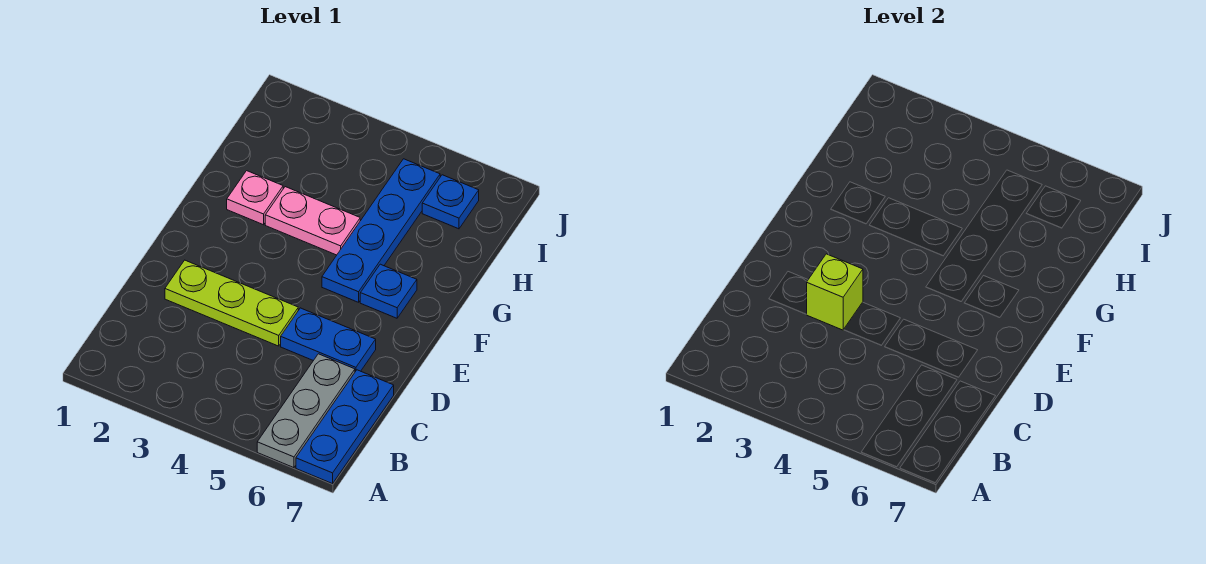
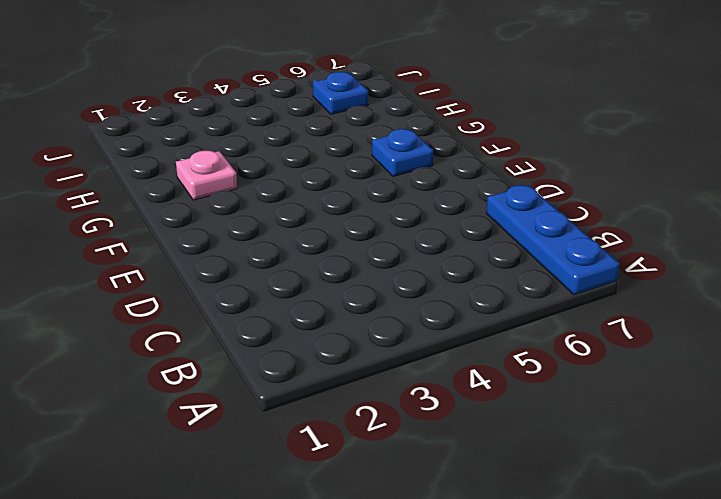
none -> grey 1x3 plate [257,354,355,468]
none -> lime 1x3 plate [165,260,298,346]

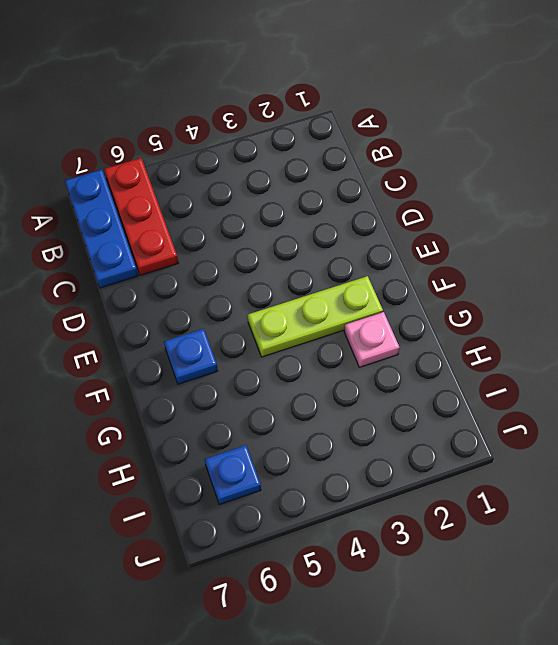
red 1x3 plate [104,158,178,275] -> grey 1x3 plate [257,354,355,468]
lime 1x3 plate [247,276,383,357] -> lime 1x3 plate moved to [165,260,298,346]
none -> blue 1x2 plate [281,308,376,372]
none -> blue 1x4 plate [322,159,440,302]

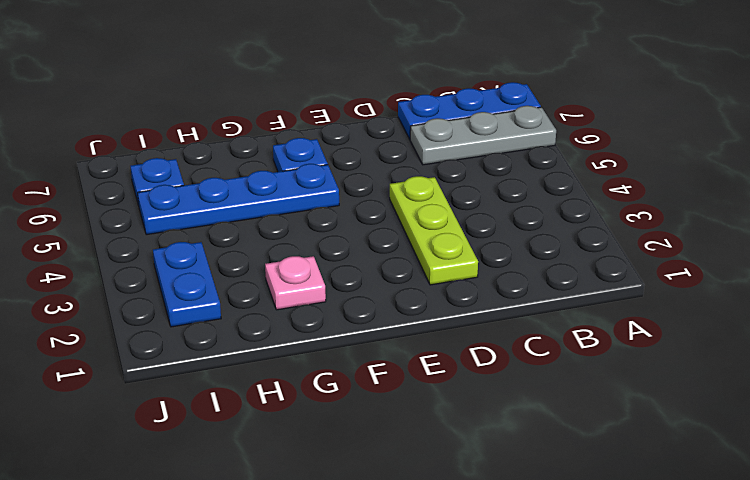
blue 1x2 plate [153,242,221,327] -> blue 1x2 plate moved to [281,308,376,372]
none -> pink 1x2 plate [265,187,360,255]
none -> lime 1x1 brick [806,254,863,330]

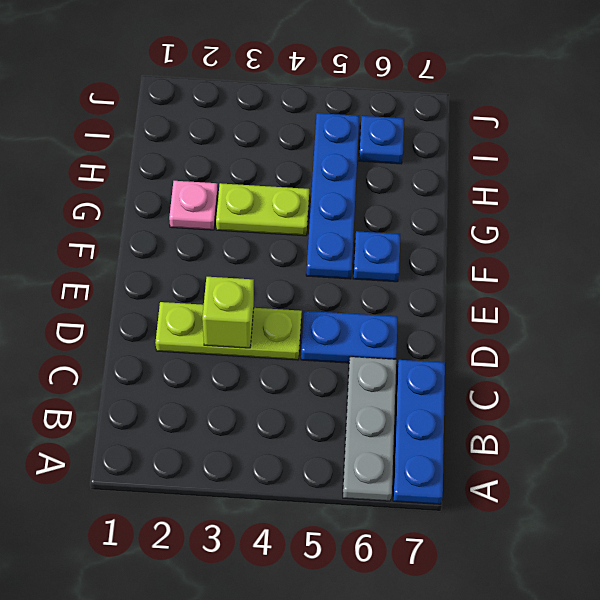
lime 1x2 plate [216,183,309,236] -> pink 1x2 plate [265,187,360,255]

